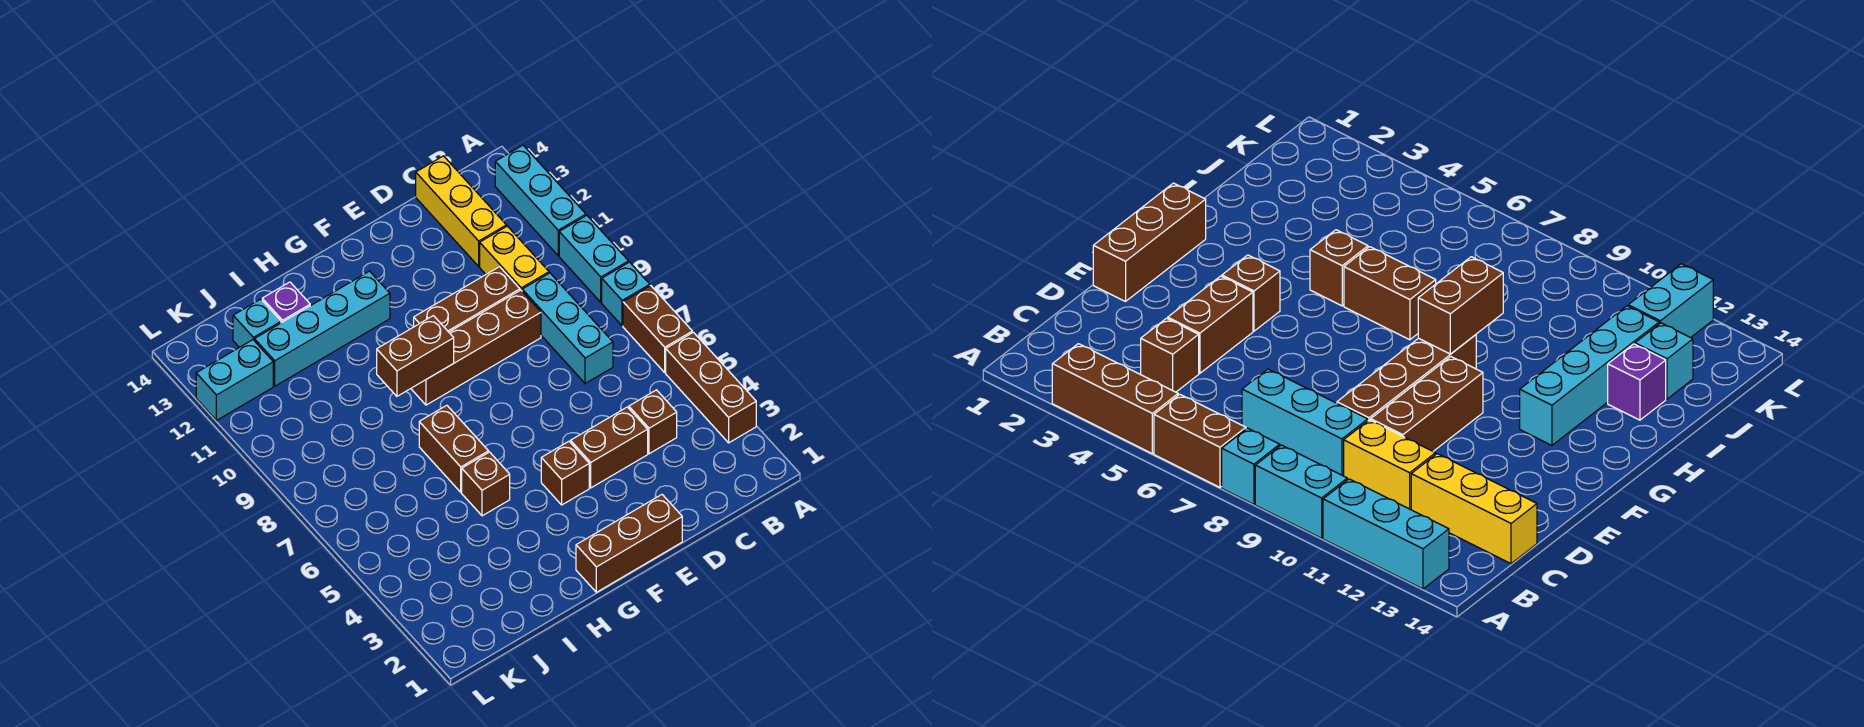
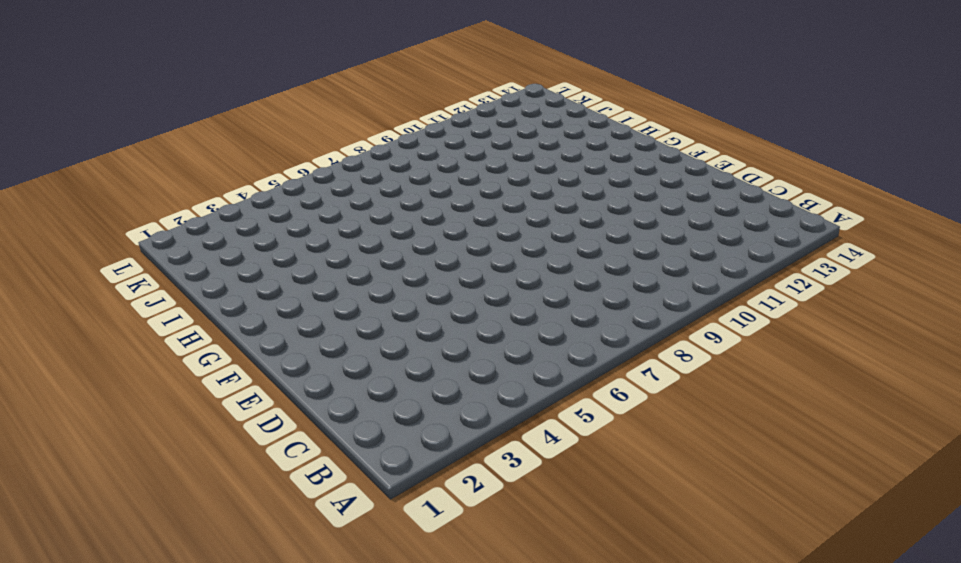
none -> brown 1x3 brick [666,332,756,443]
none -> brown 1x2 brick [623,286,692,372]
none -> cyan 1x1 brick [602,262,650,326]

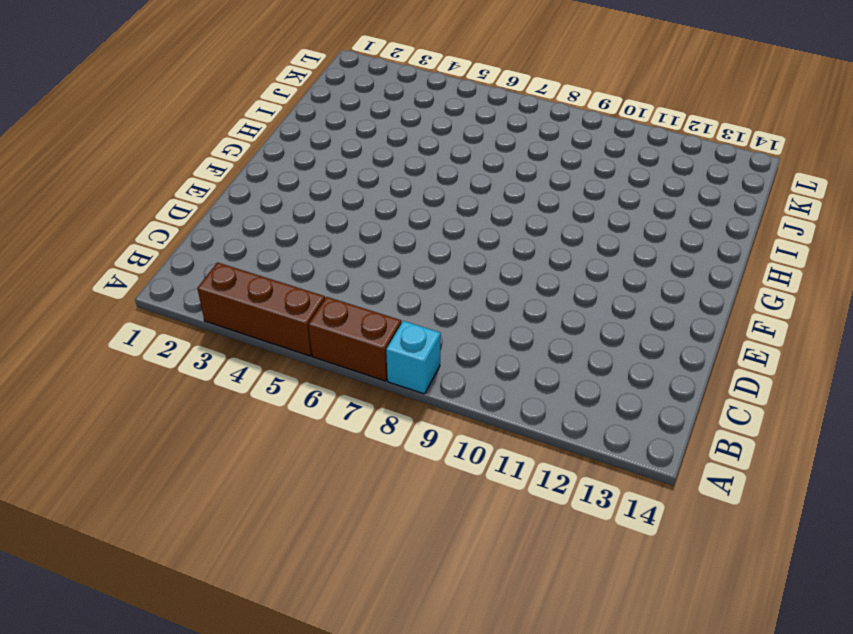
none -> cyan 1x2 brick [559,215,629,302]
none -> cyan 1x3 brick [495,145,586,256]
none -> brown 1x1 brick [629,390,677,454]

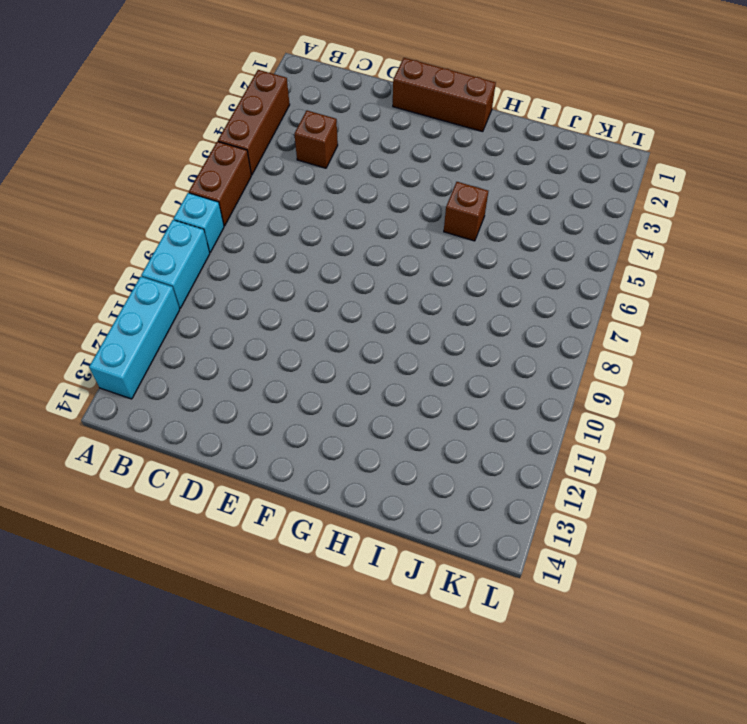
none -> cyan 1x3 brick [522,273,613,384]
none -> yellow 1x2 brick [480,226,549,291]
none -> yellow 1x3 brick [416,156,506,266]

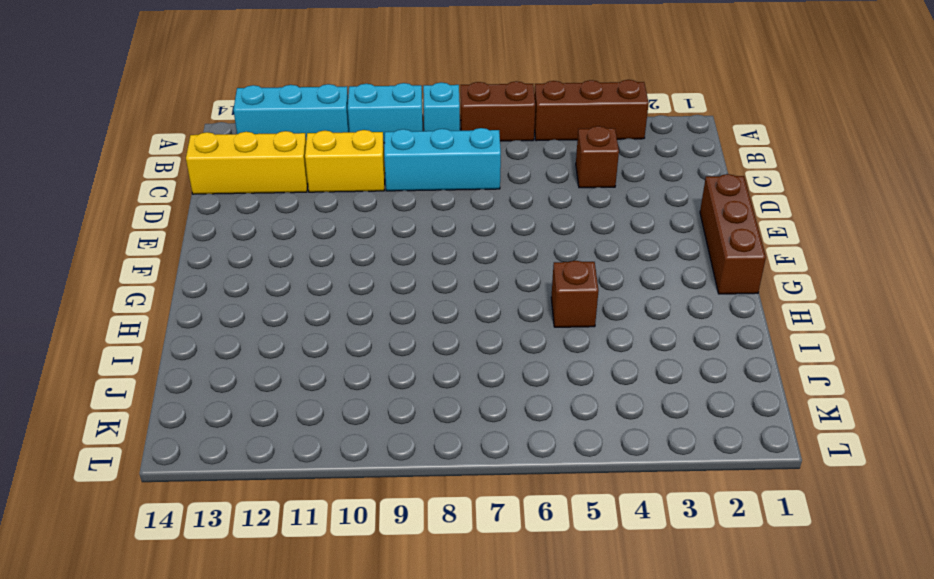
none -> brown 1x2 brick [570,407,648,488]
none -> brown 1x4 brick [411,290,541,405]
none -> brown 1x3 brick [414,267,520,332]

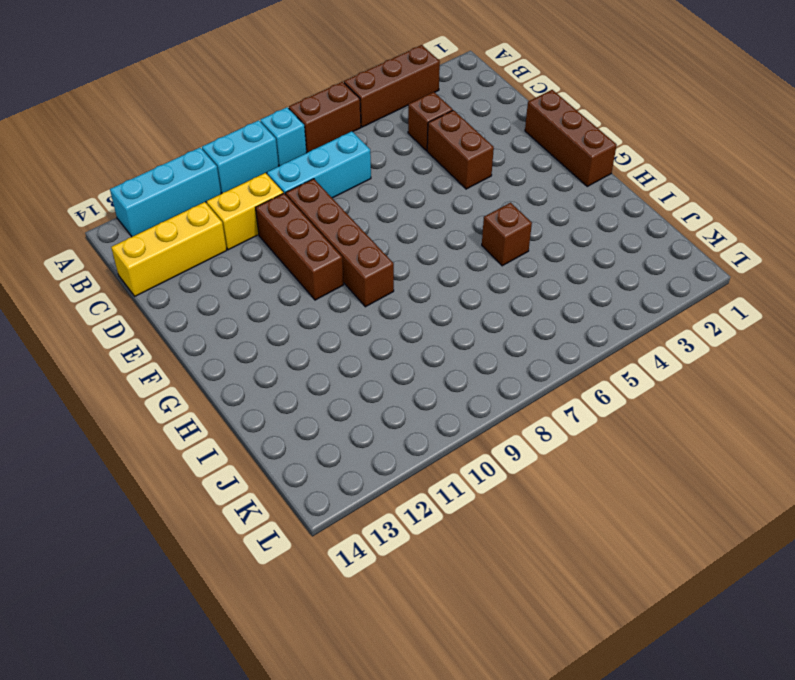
none -> brown 1x1 brick [541,441,589,505]
none -> cyan 1x4 brick [254,271,390,386]
none -> brown 1x2 brick [419,405,489,492]

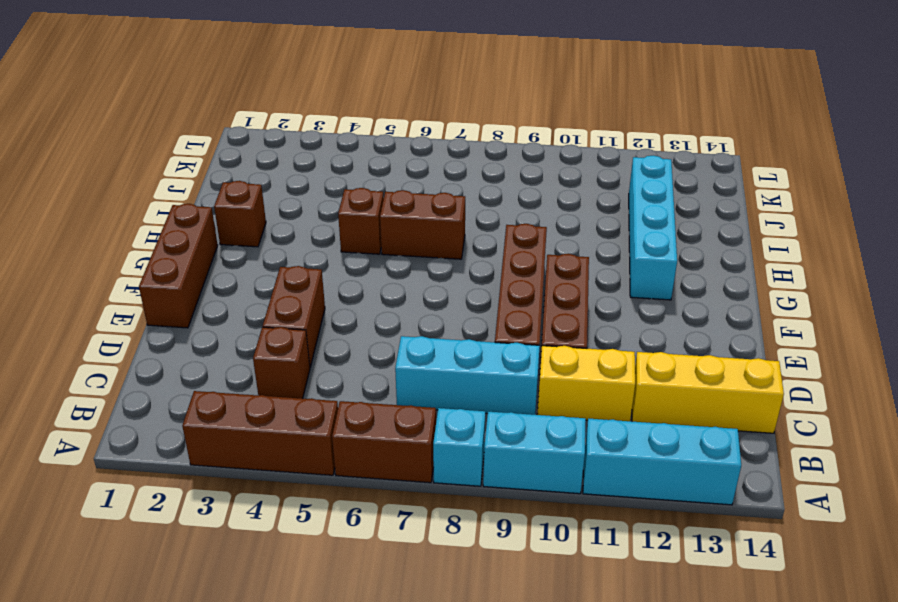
brown 1x1 brick [214,181,266,247] -> brown 1x1 brick moved to [541,441,589,505]
none -> purple 1x1 brick [262,282,310,323]
none -> cyan 1x1 brick [233,299,281,347]
none -> cyan 1x2 brick [196,340,273,420]

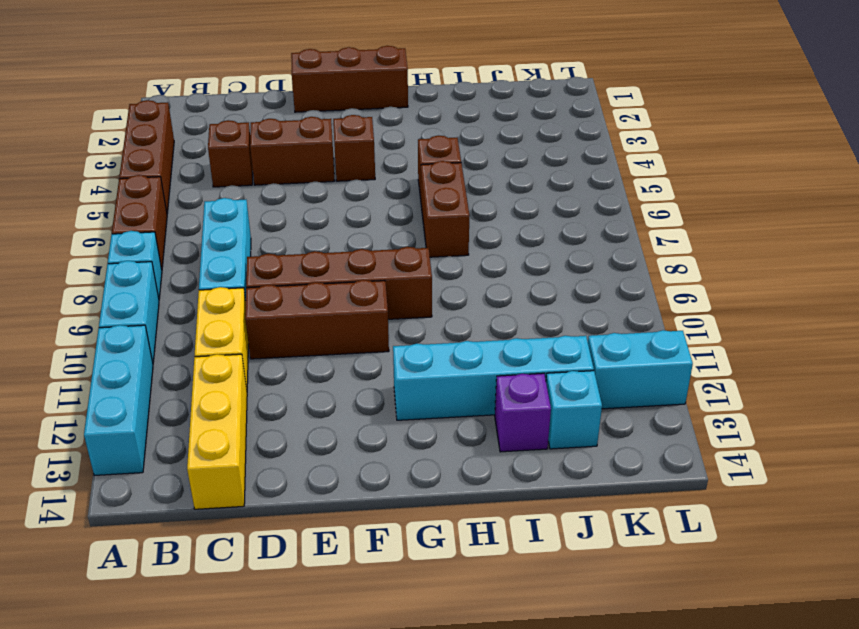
none -> brown 1x2 brick [377,316,454,396]

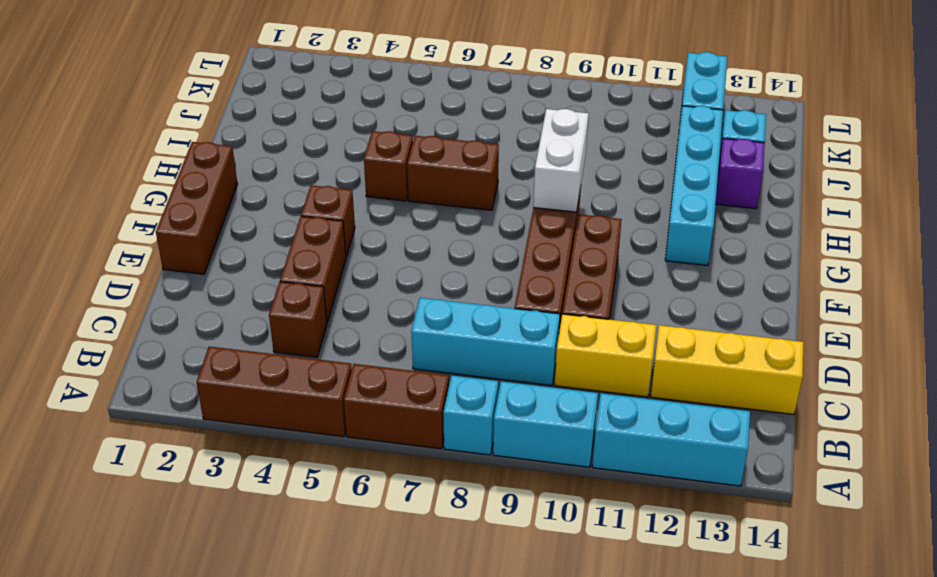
white 1x2 brick [533,109,589,212] -> brown 1x2 brick [377,316,454,396]

